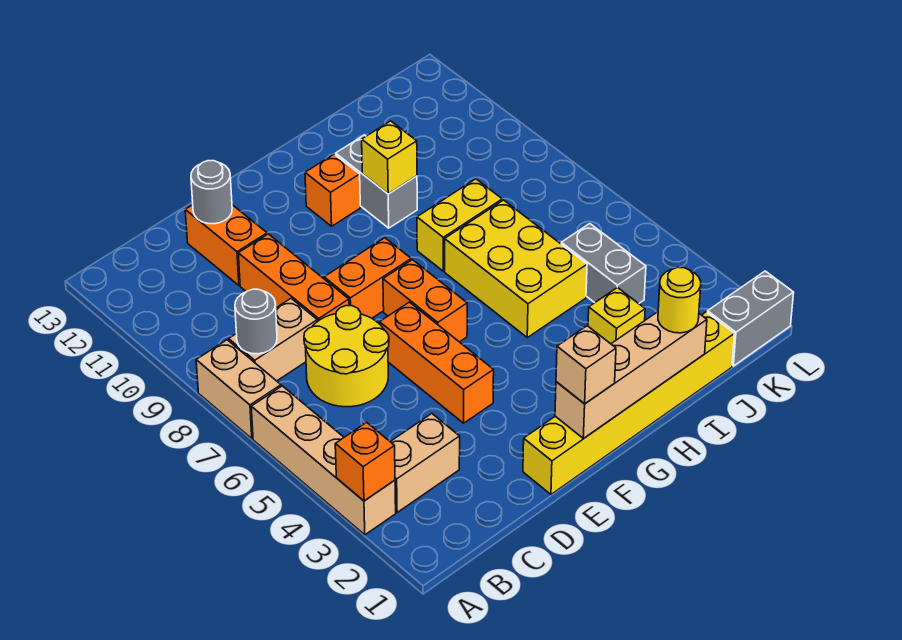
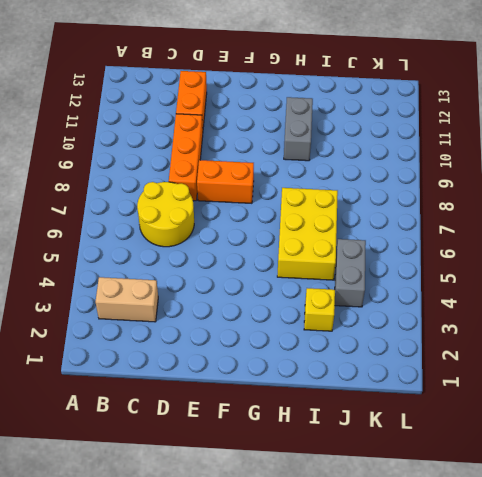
none -> tan 1x4 brick [251,386,396,535]
none -> tan 1x2 brick [196,340,281,439]
none -> tan 1x2 brick [229,299,317,381]

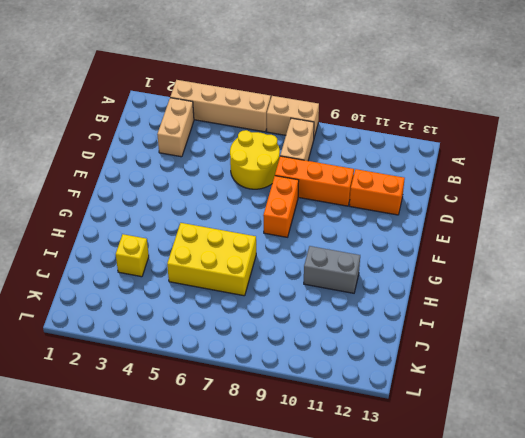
none -> yellow 1x6 brick [523,312,734,494]
none -> orange 1x3 brick [380,302,494,423]
none -> orange 1x2 brick [383,260,467,342]

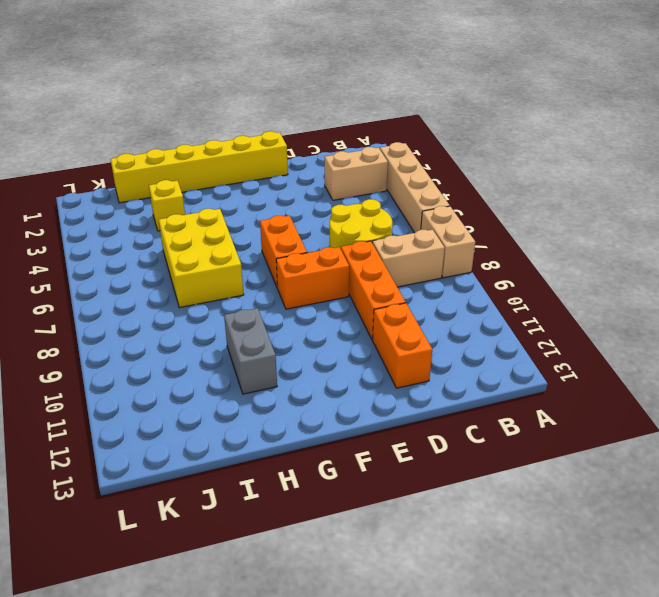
none -> orange 1x3 brick [380,302,494,423]
none -> orange 1x1 brick [305,154,360,226]
none -> yellow 1x2 brick [417,179,502,271]

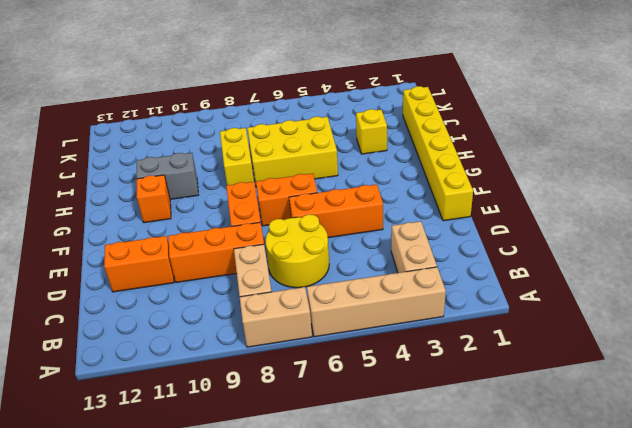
none -> grey 1x2 brick [561,224,646,304]
none -> grey 1x2 brick [707,271,794,366]
none -> orange 1x1 brick [335,422,395,501]

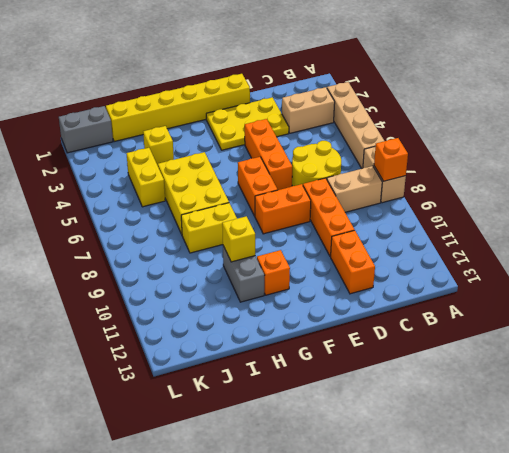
orange 1x1 brick [374,138,408,181] -> orange 1x1 brick moved to [335,422,395,501]
yellow 2x3 plate [206,97,289,150] -> none
yellow 1x2 brick [126,148,165,207] -> grey 1x2 brick [561,224,646,304]
none -> grey 1x1 round brick [235,289,277,354]
none -> grey 1x1 round brick [191,161,232,224]
none -> tan 1x4 brick [555,312,707,439]

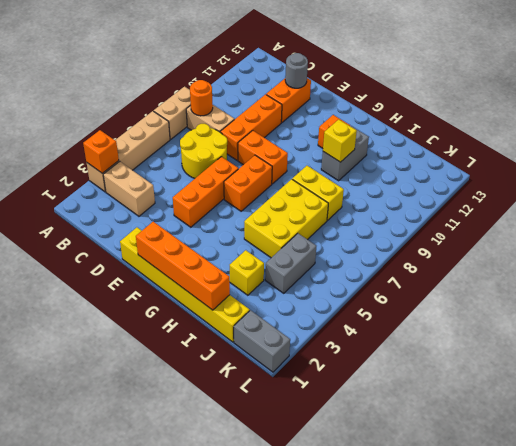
orange 1x1 round brick [190,80,213,116] -> grey 1x1 round brick [235,289,277,354]
orange 1x4 brick [136,222,230,310] -> tan 1x4 brick [555,312,707,439]
none -> tan 1x1 brick [556,326,616,404]
none -> yellow 1x1 round brick [658,267,701,333]

